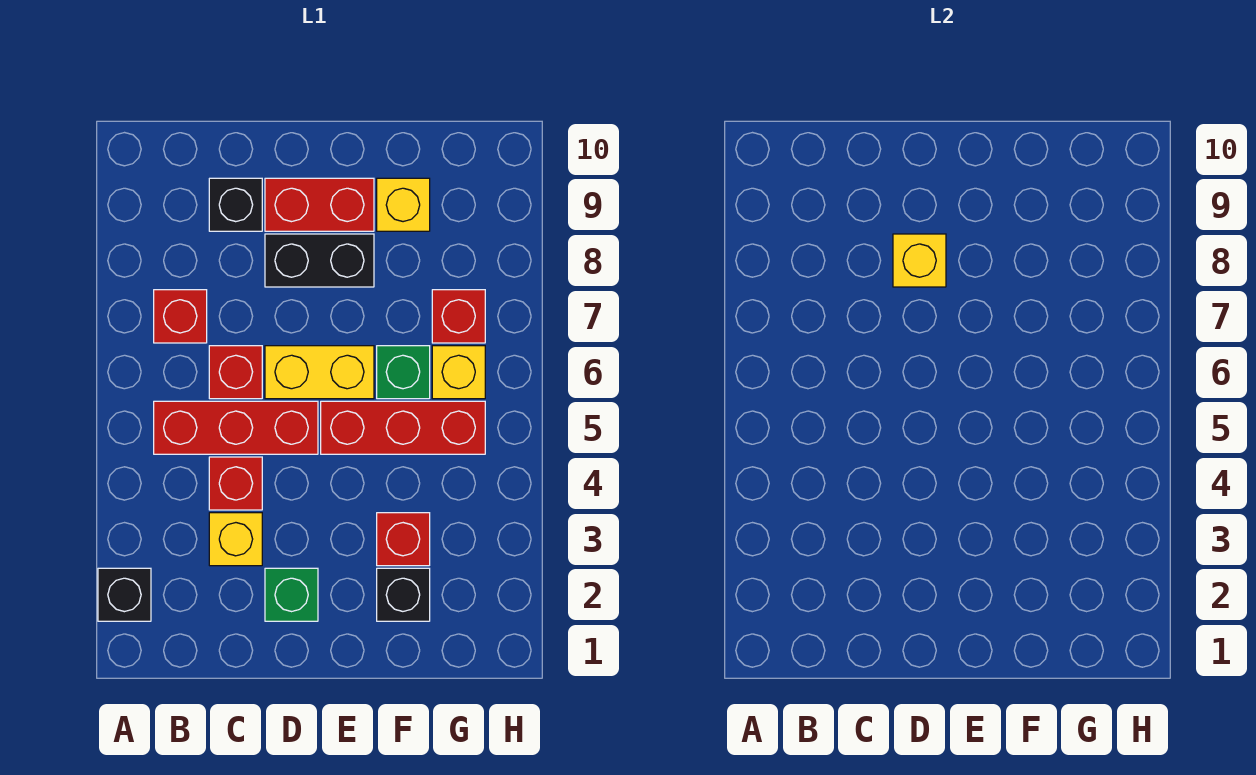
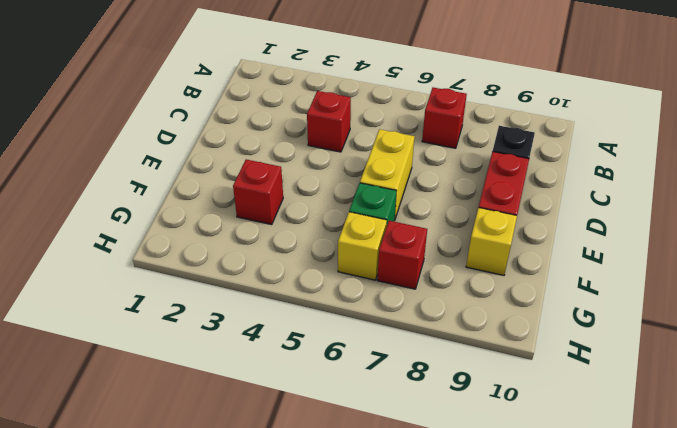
none -> black 1x1 brick [98,568,151,621]
none -> red 1x3 brick [154,401,318,454]
none -> yellow 1x1 brick [209,513,262,566]

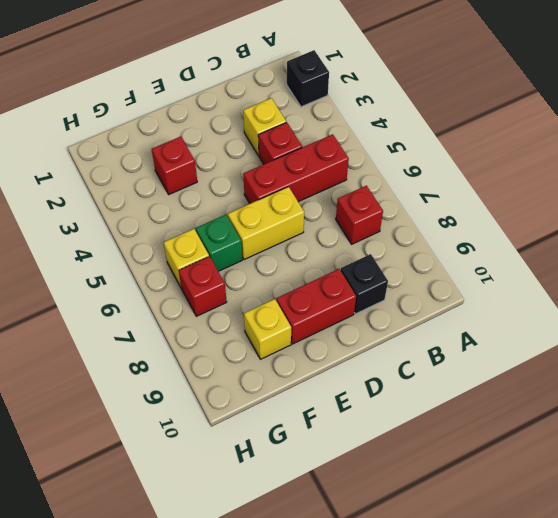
none -> red 1x1 brick [209,346,262,399]
none -> green 1x1 brick [265,568,318,621]
none -> black 1x2 brick [265,234,374,287]

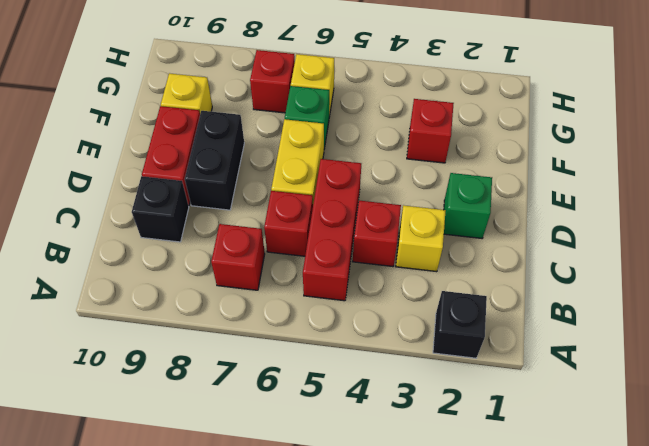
none -> red 1x3 brick [321,401,485,454]
none -> black 1x1 brick [377,568,430,621]
none -> yellow 1x1 brick [893,234,946,287]

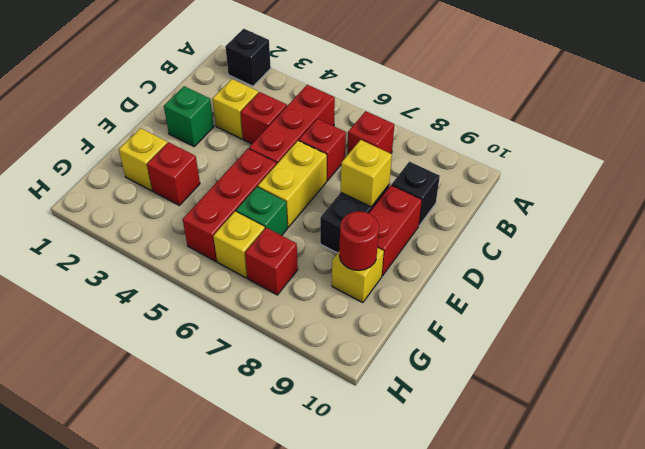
yellow 1x1 brick [119,128,167,191] -> black 1x1 brick [377,568,430,621]
red 1x1 round brick [339,211,379,270] -> none

